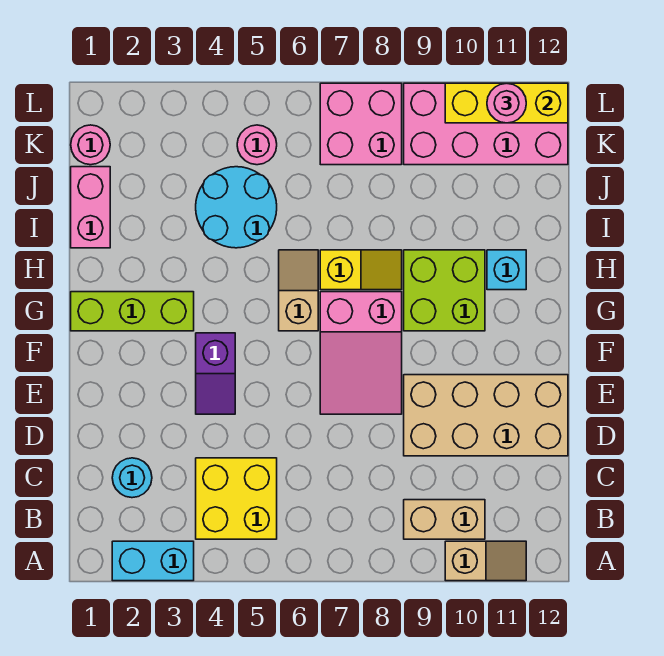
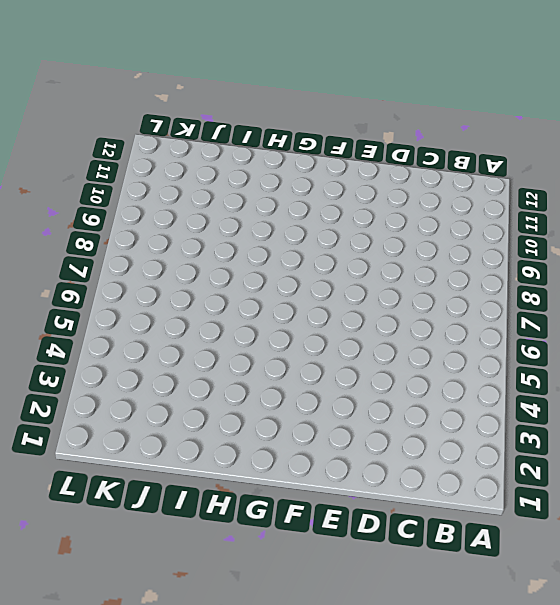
none -> cyan 1x2 brick [112,541,194,581]
none -> tan 1x2 slope [445,541,526,581]
none -> yellow 2x2 brick [196,458,277,539]

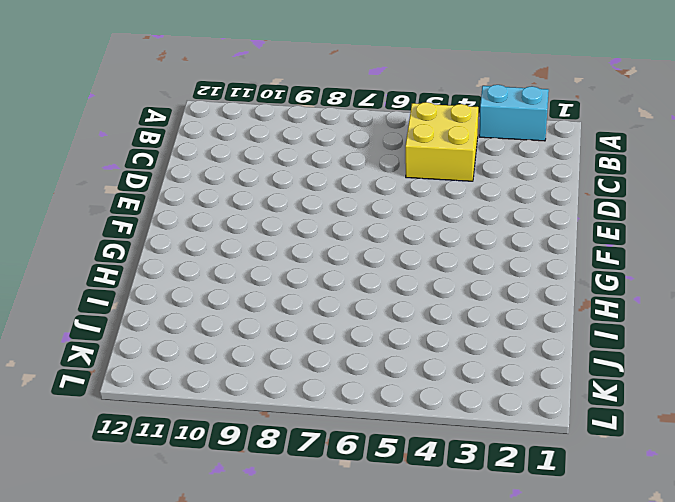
none -> tan 1x2 slope [445,541,526,581]
none -> tan 1x2 brick [404,500,485,539]
none -> cyan 1x1 round brick [112,458,152,498]

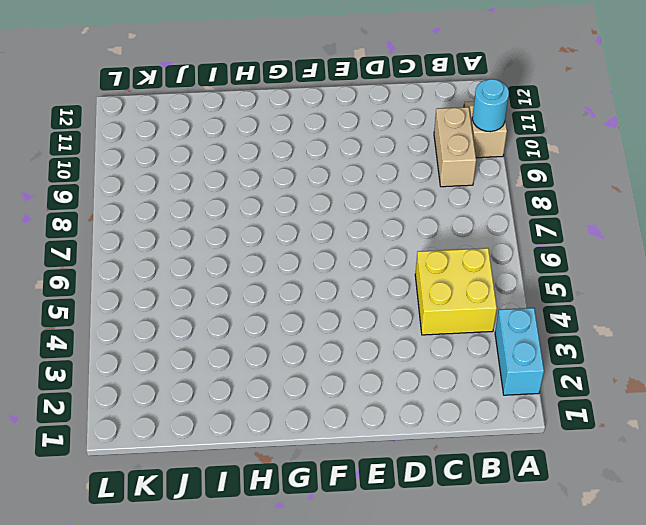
cyan 1x1 round brick [472,79,509,132] -> cyan 1x1 round brick moved to [112,458,152,498]
none -> tan 2x4 brick [404,375,568,456]
none -> purple 1x2 slope [196,333,235,414]
none -> pink 2x3 slope [320,292,402,414]

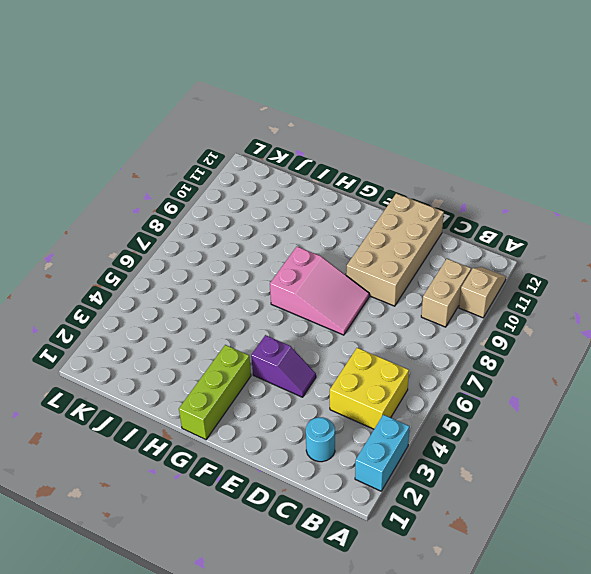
none -> tan 1x2 slope [279,250,318,331]
none -> lime 2x2 brick [404,250,485,331]
none -> yellow 1x2 slope [320,250,402,290]

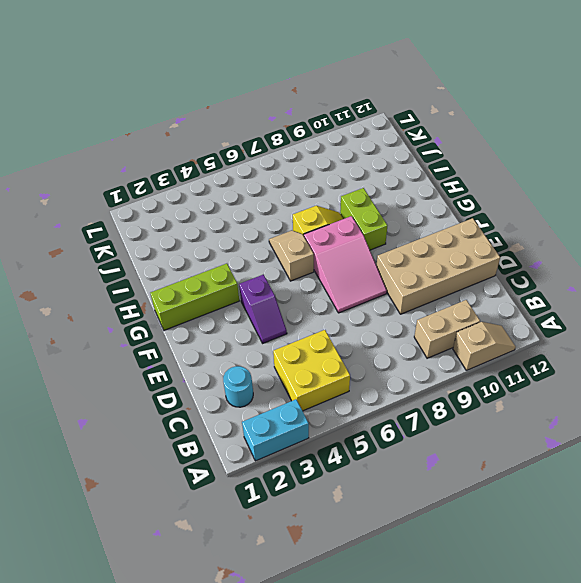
lime 1x2 brick [340,188,387,250] -> lime 2x2 brick [404,250,485,331]
none -> cyan 1x1 brick [487,250,526,290]
none -> pink 1x2 brick [71,167,110,248]
none -> cyan 2x2 round brick [196,167,277,248]

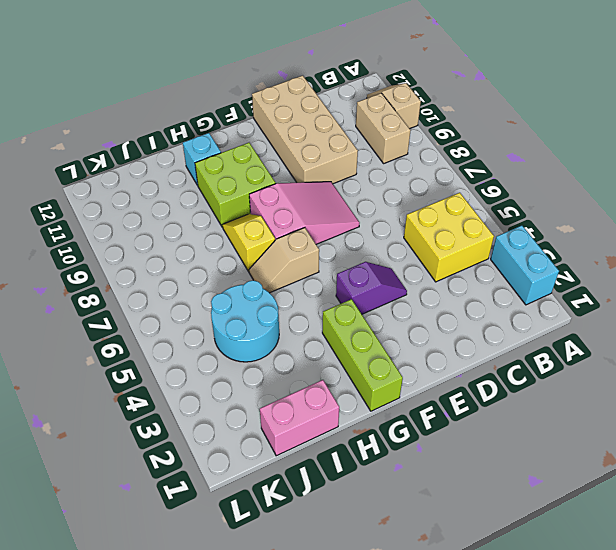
none -> cyan 1x1 round brick [112,458,152,498]
none -> pink 1x1 round brick [71,125,110,165]
none -> pink 1x1 round brick [237,125,277,165]

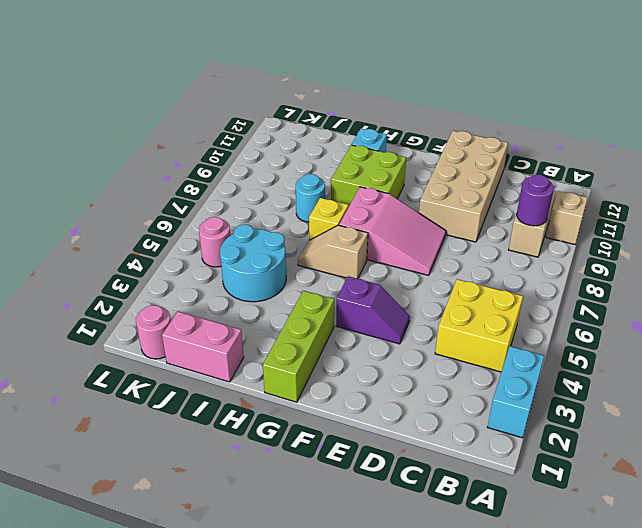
purple 1x1 round brick [517,174,554,226] -> none
cyan 1x1 round brick [296,174,325,222] -> cyan 1x1 round brick moved to [112,458,152,498]
none -> pink 2x2 brick [320,83,402,165]
none -> pink 2x4 brick [404,83,568,165]
none -> yellow 1x3 brick [445,83,568,123]

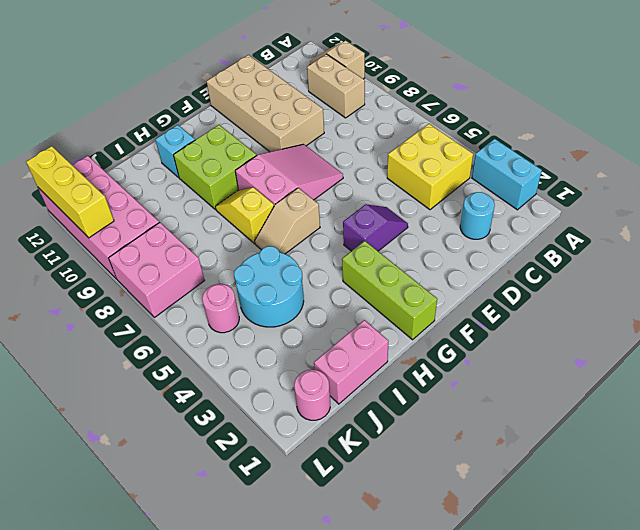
none -> pink 1x1 round brick [487,83,526,123]

